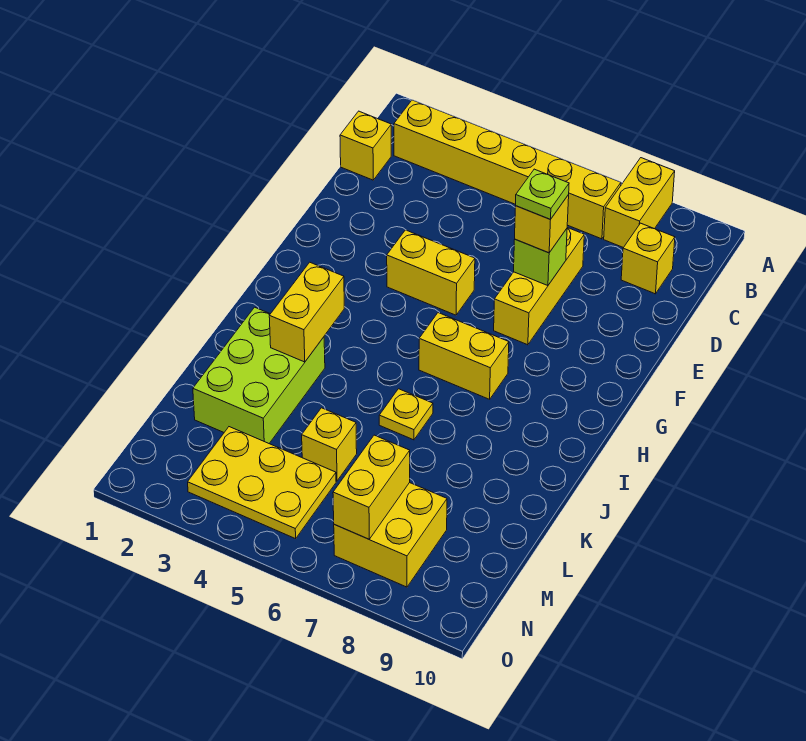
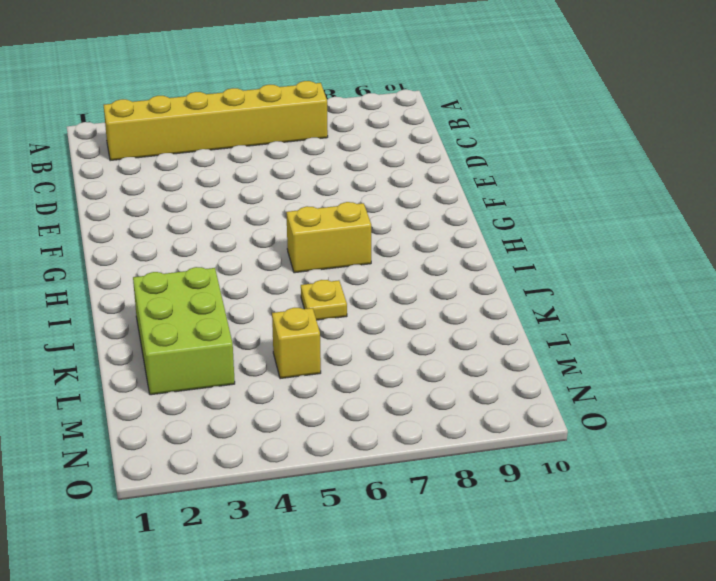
none -> yellow 1x2 brick [604,158,675,248]
none -> yellow 1x1 brick [340,111,391,180]
none -> yellow 1x1 brick [621,223,675,294]

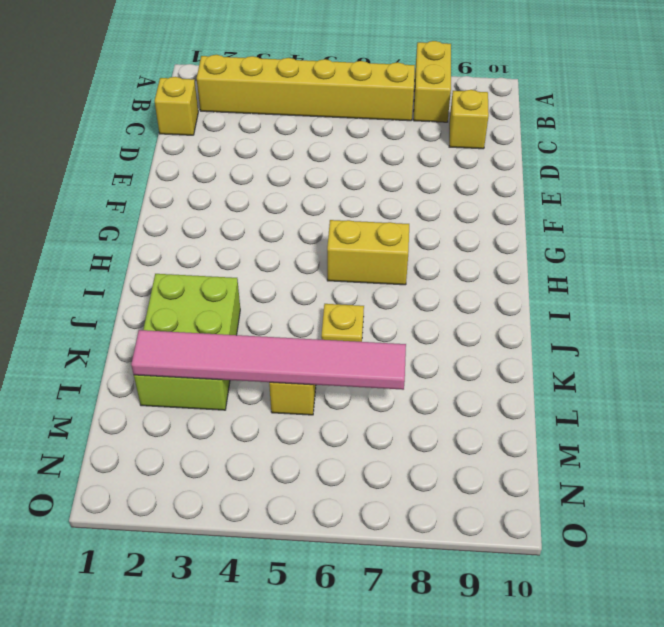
pink 1x6 tile [131,330,406,390] -> none
none -> yellow 1x3 brick [494,228,584,345]
none -> yellow 1x2 brick [387,230,475,315]
none -> yellow 2x3 plate [188,427,336,539]

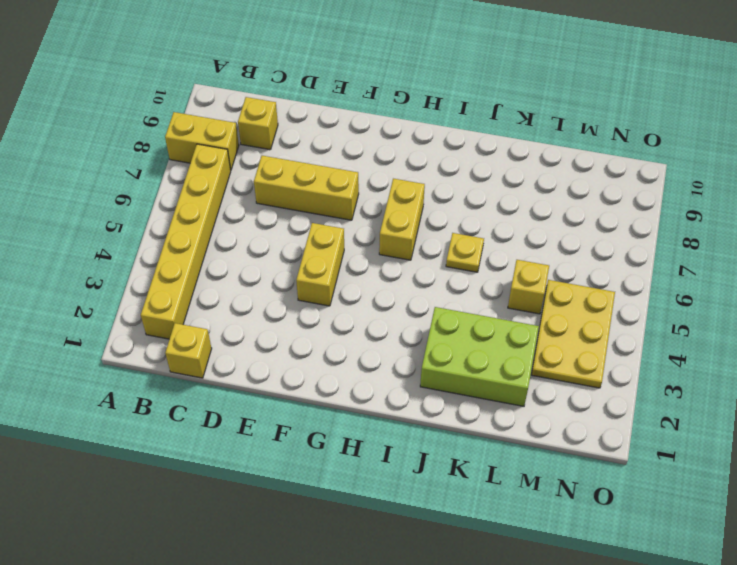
none -> yellow 2x2 brick [334,483,447,587]
none -> lime 1x1 brick [514,229,567,286]
none -> yellow 1x2 brick [269,262,344,362]

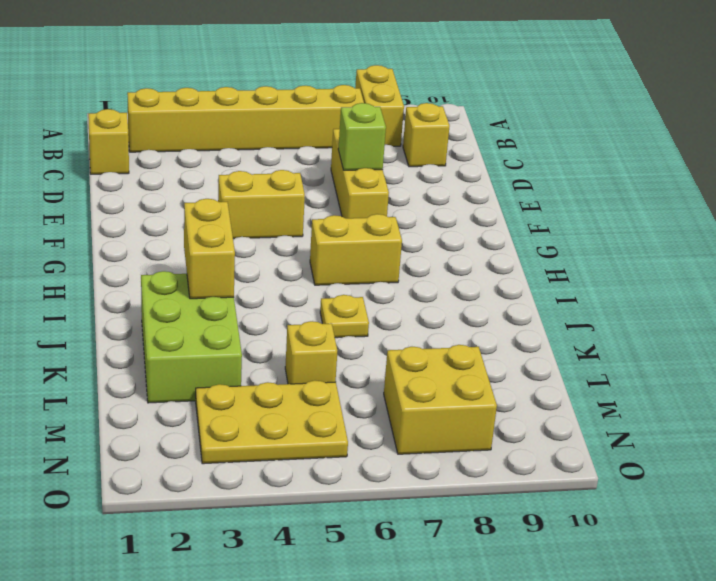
none -> yellow 1x2 brick [333,435,410,539]
none -> yellow 1x1 brick [515,195,569,253]
none -> lime 1x1 plate [516,169,569,219]

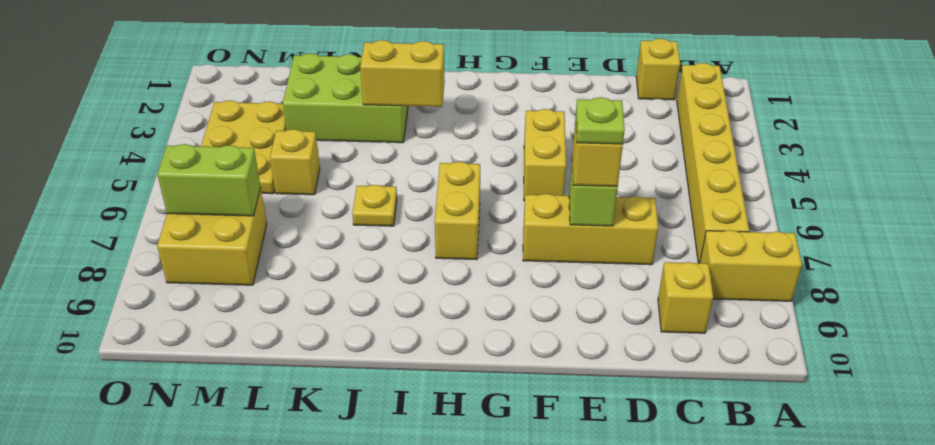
lime 1x2 brick [157,144,261,216] -> yellow 1x2 brick [333,435,410,539]

